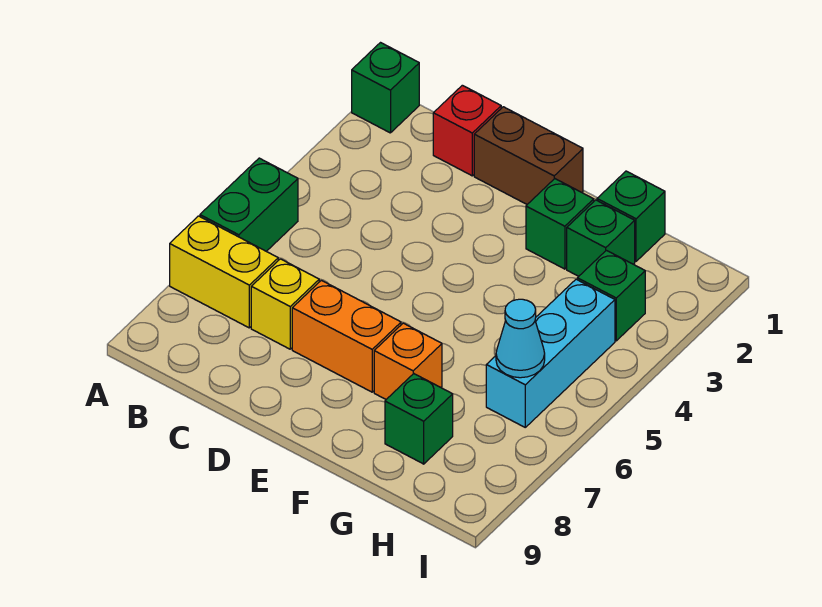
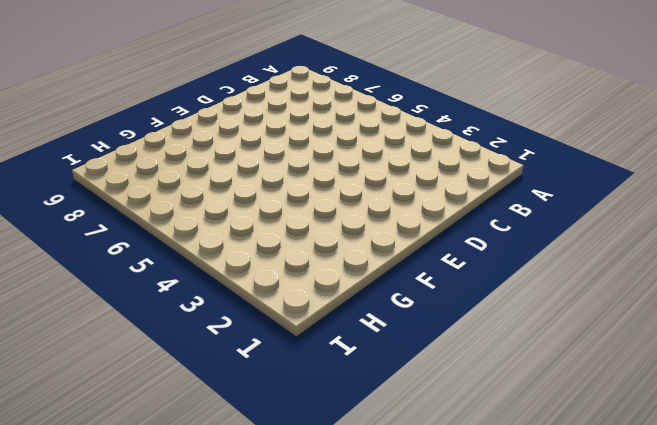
none -> green 1x1 brick [352,43,419,133]
none -> green 1x2 brick [200,158,298,251]
none -> yellow 1x2 brick [170,216,278,328]

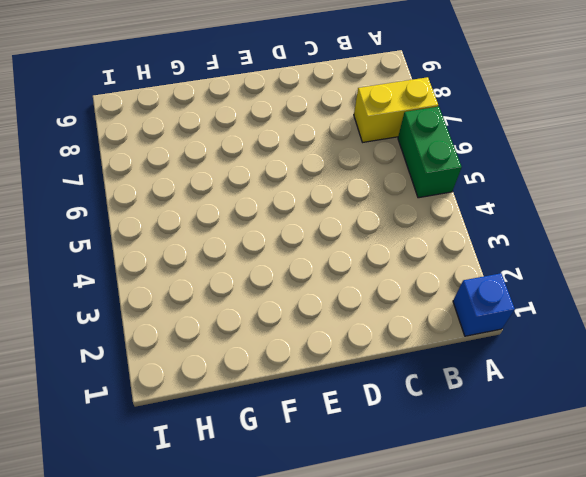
blue 1x1 brick [453,273,515,336] -> green 1x1 brick [352,43,419,133]
none -> red 1x1 brick [433,85,501,176]
none -> yellow 1x1 brick [251,259,319,349]
none -> brown 1x2 brick [474,107,583,204]

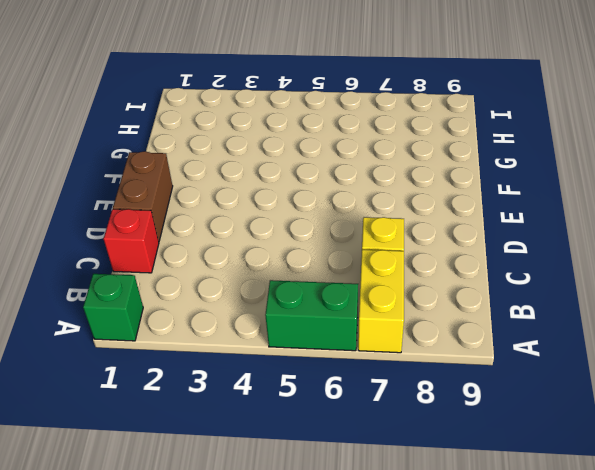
none -> orange 1x2 brick [292,280,401,392]
none -> green 1x1 brick [526,179,594,269]
none -> orange 1x1 brick [374,323,442,399]

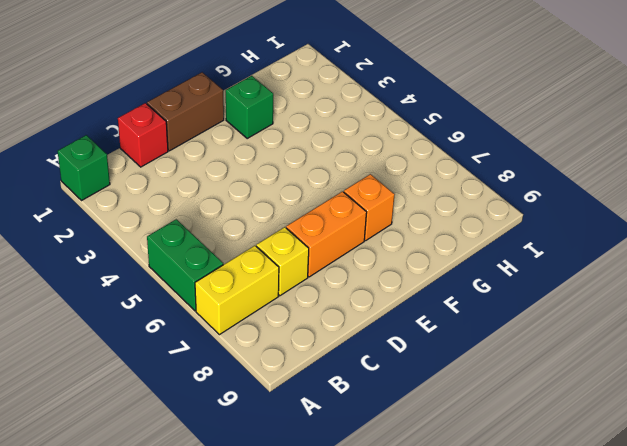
none -> green 1x1 brick [597,171,665,261]
none -> green 1x1 brick [567,200,635,276]
none -> green 1x1 brick [385,374,453,464]

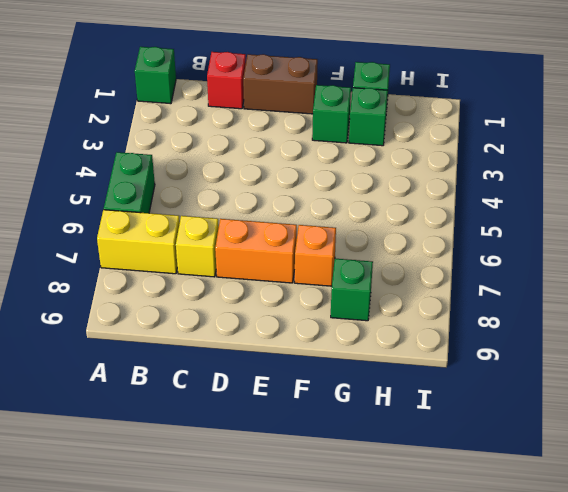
none -> green 1x1 brick [577,250,645,341]
none -> cyan 1x3 brick [486,279,615,427]
none -> cyan 1x1 cone [496,299,545,378]

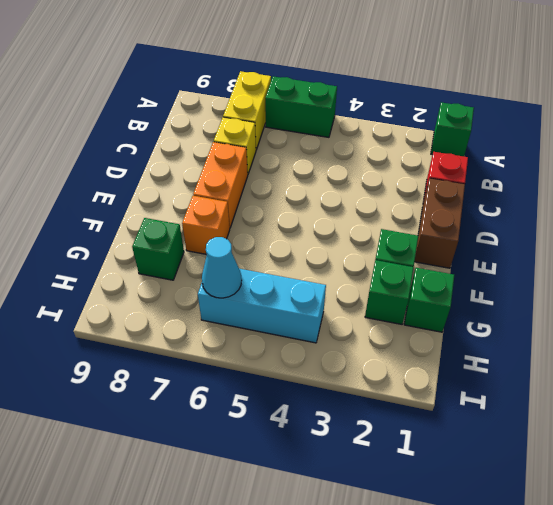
none -> green 1x1 brick [577,250,645,341]

